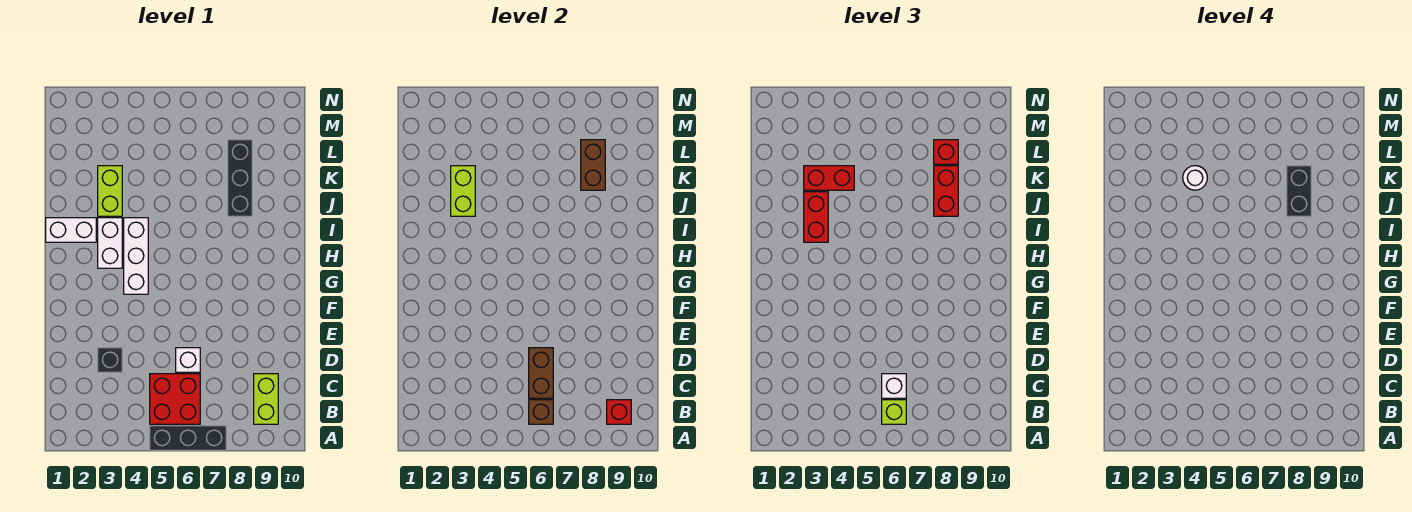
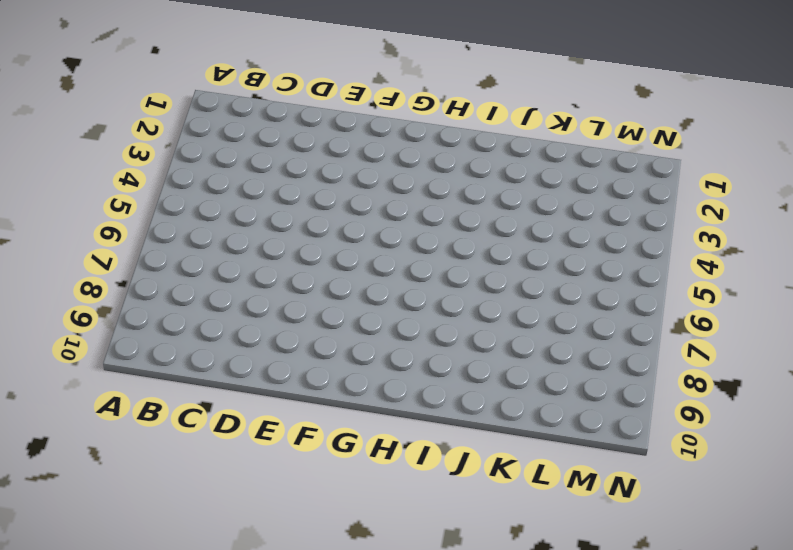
none -> black 1x3 brick [150,426,226,450]
none -> red 2x2 brick [150,374,200,424]
none -> lime 1x2 brick [254,374,278,424]

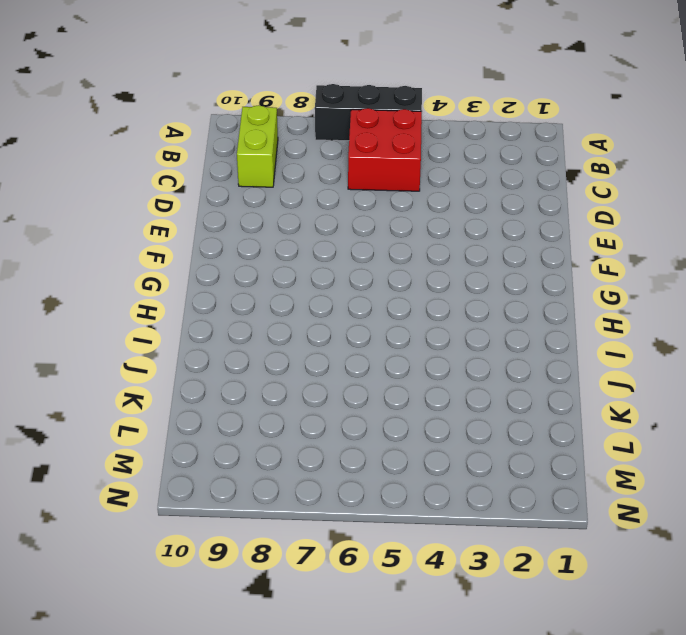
none -> black 1x1 brick [98,348,122,372]
none -> white 1x1 brick [176,348,200,372]
none -> white 1x3 brick [124,218,148,294]

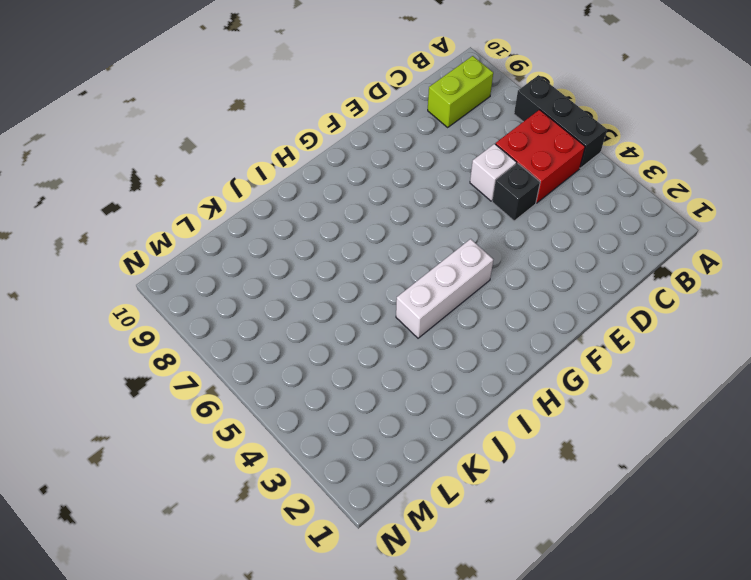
black 1x1 brick [492,163,540,221] -> black 1x1 brick moved to [98,348,122,372]
none -> white 1x2 brick [98,218,122,268]
none -> white 1x2 brick [46,218,96,242]
none -> lime 1x2 brick [98,166,122,216]

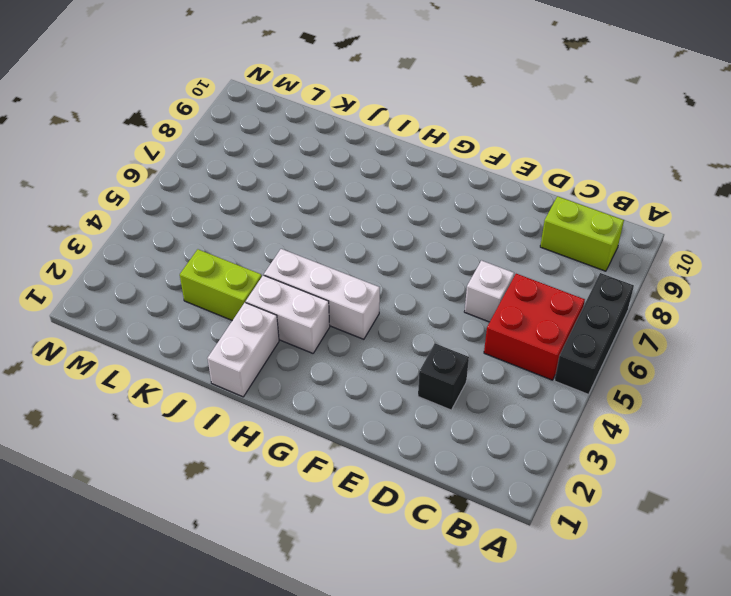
none -> black 1x3 brick [228,140,252,216]
none -> brown 1x1 brick [529,400,553,424]
none -> red 1x1 brick [607,400,631,424]

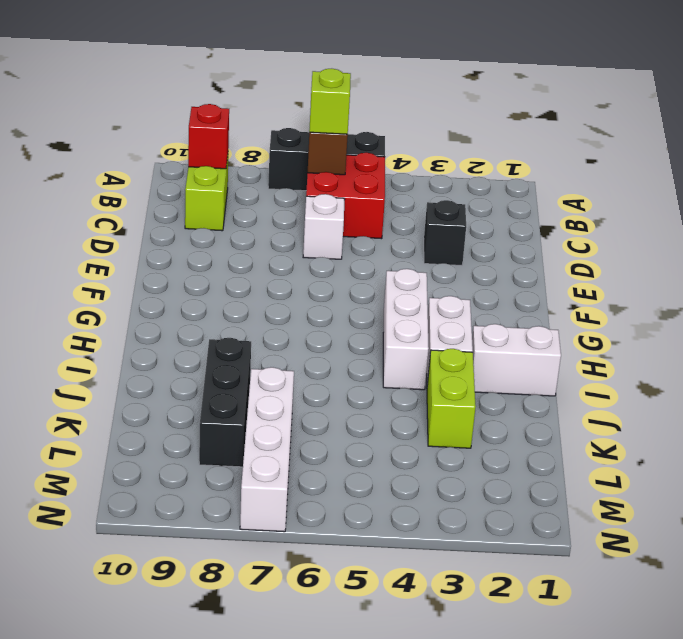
white 1x4 brick [240,367,294,532] -> none
none -> brown 1x2 brick [529,348,553,398]
none -> lime 1x2 brick [451,166,475,216]
none -> brown 1x2 brick [581,140,605,190]

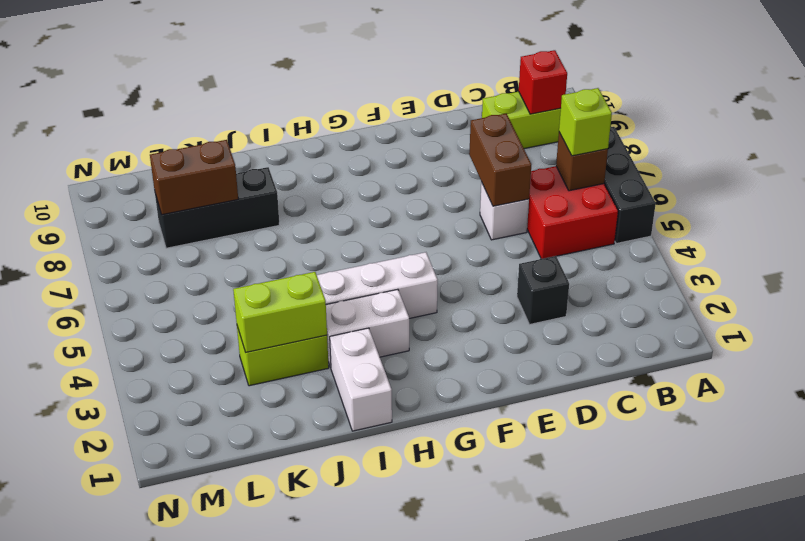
brown 1x2 brick [469,114,531,206] -> brown 1x2 brick turned to [529,348,553,398]
none -> white 1x1 brick [882,374,906,398]
none -> red 1x2 brick [804,192,828,242]
none -> red 1x2 brick [934,166,958,216]

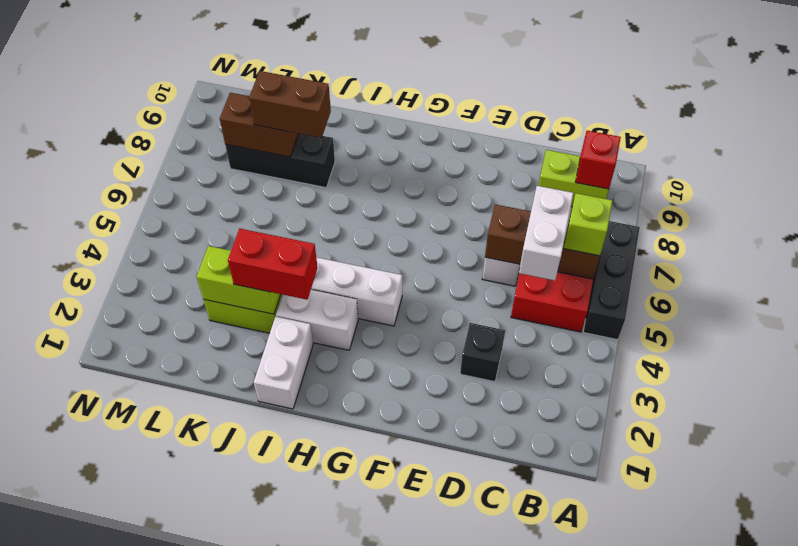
white 1x2 brick [519,186,573,280] -> white 1x1 brick [882,374,906,398]
brown 1x2 brick [249,71,331,138] -> red 1x2 brick [934,166,958,216]
none -> red 1x2 brick [804,166,854,190]
none -> red 1x1 brick [934,140,958,164]
none -> black 1x2 brick [1287,166,1311,216]

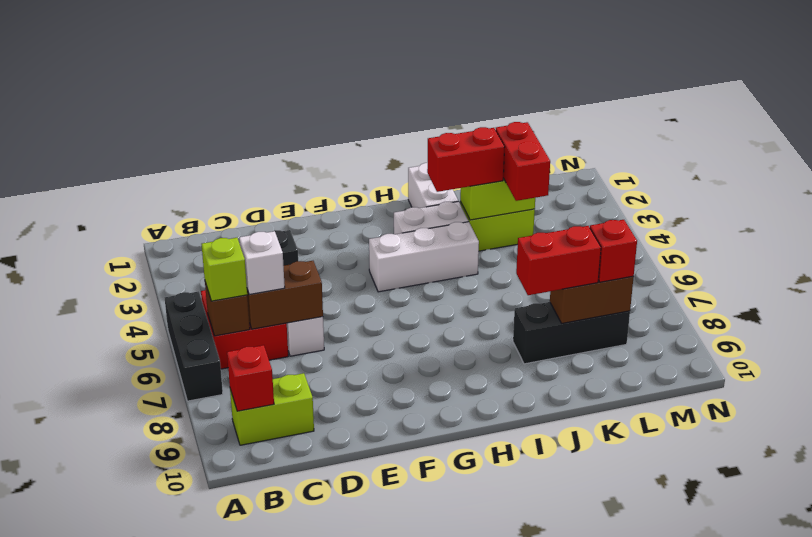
none -> black 1x2 brick [1287,166,1311,216]
none -> white 1x1 round brick [1183,166,1207,190]

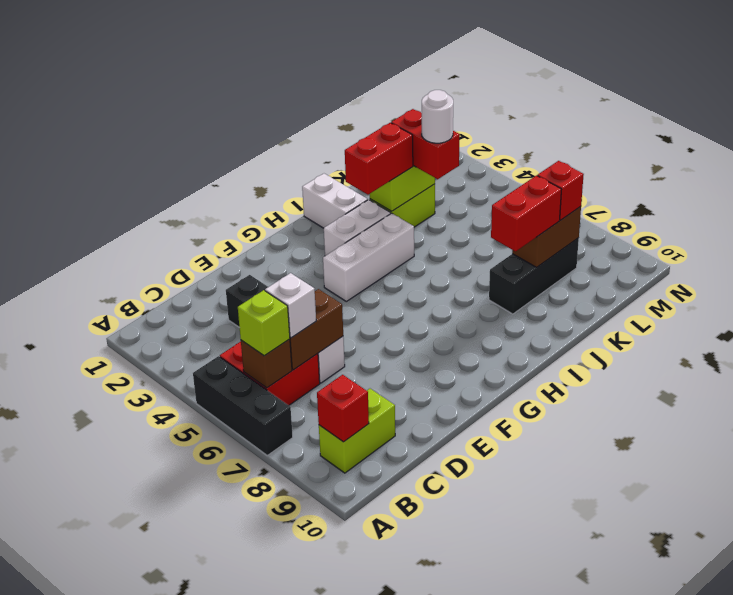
none -> black 1x2 brick [1287,166,1311,216]

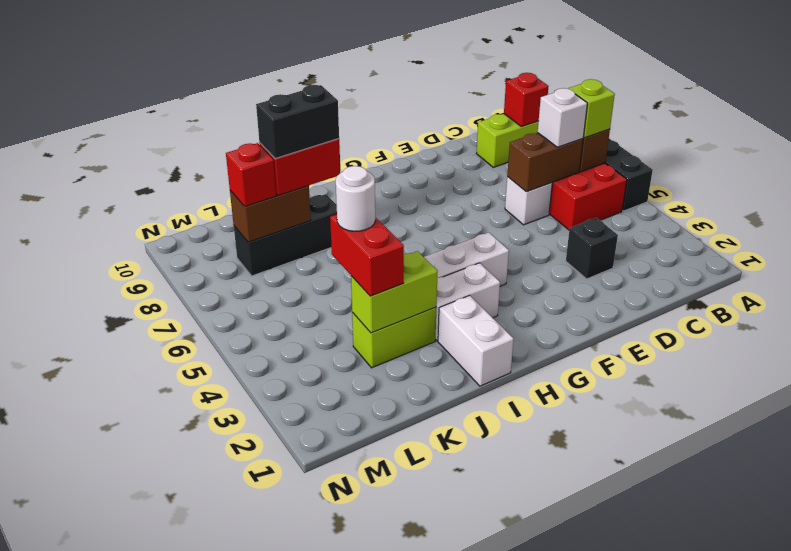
none -> red 1x2 brick [804,192,828,242]

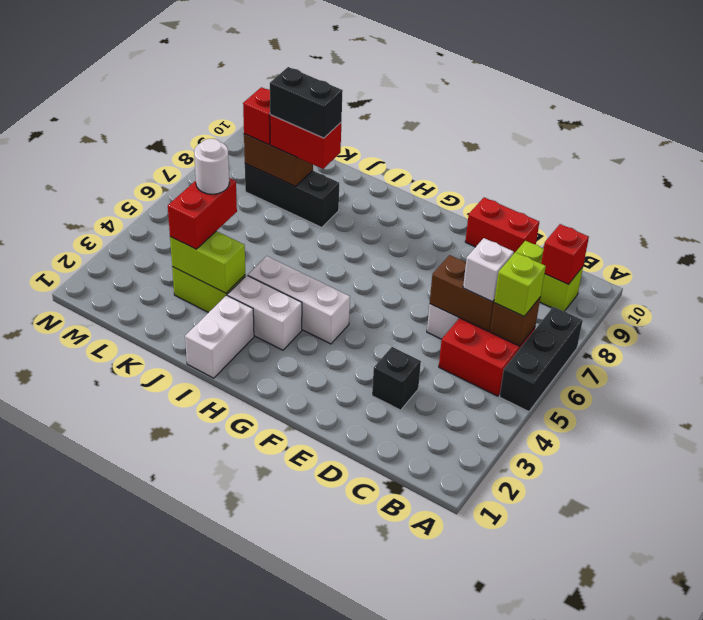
red 1x2 brick [465,197,539,254] -> red 1x2 brick moved to [804,192,828,242]

